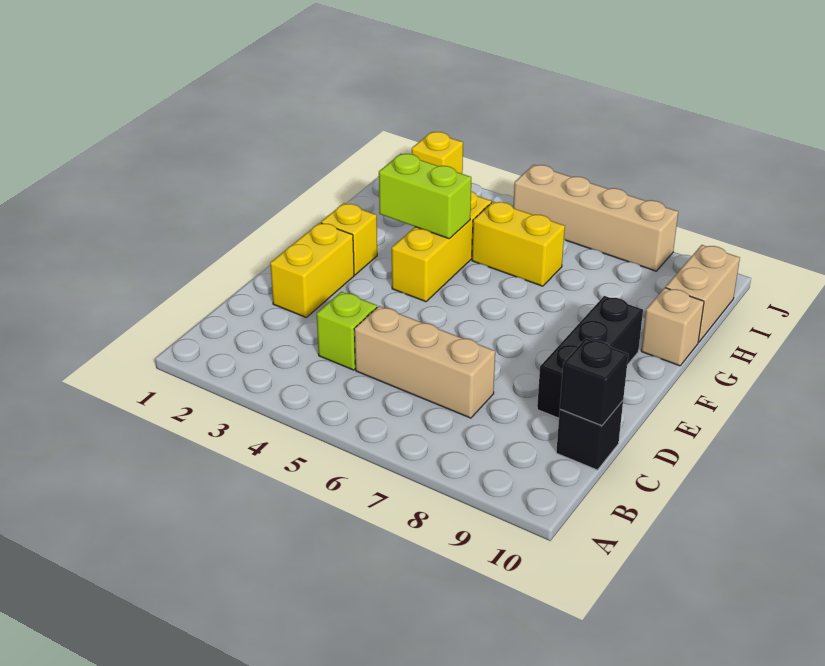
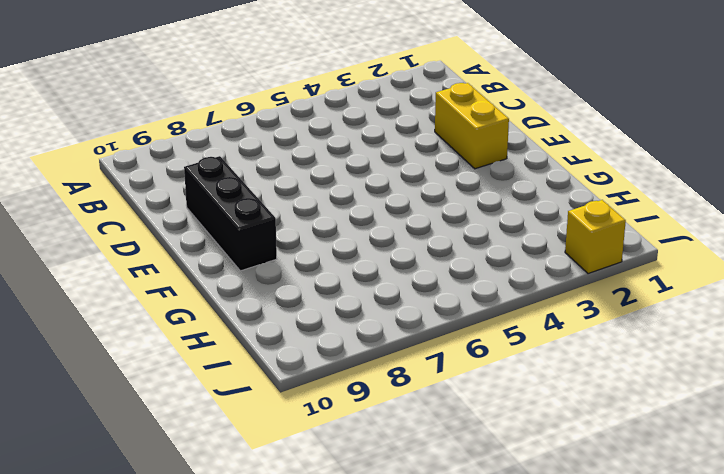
none -> lime 1x1 brick [317,292,377,370]
none -> tan 1x3 brick [354,306,495,418]
none -> black 1x1 brick [556,401,623,470]

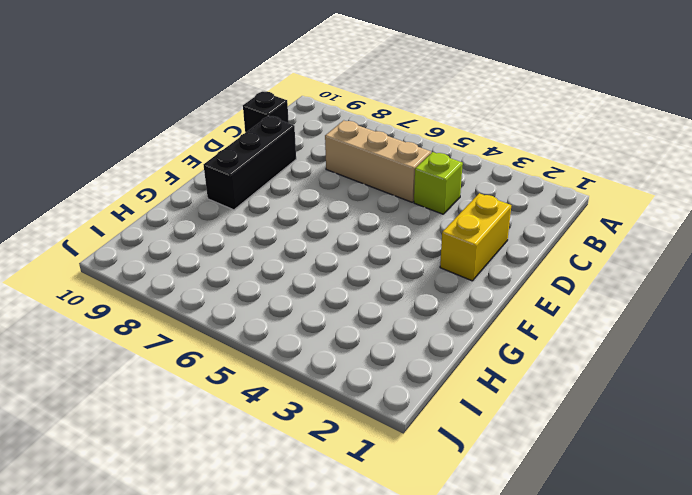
none -> yellow 1x1 brick [321,203,377,275]
none -> yellow 1x3 brick [392,191,491,302]
none -> tan 1x1 brick [641,288,704,366]

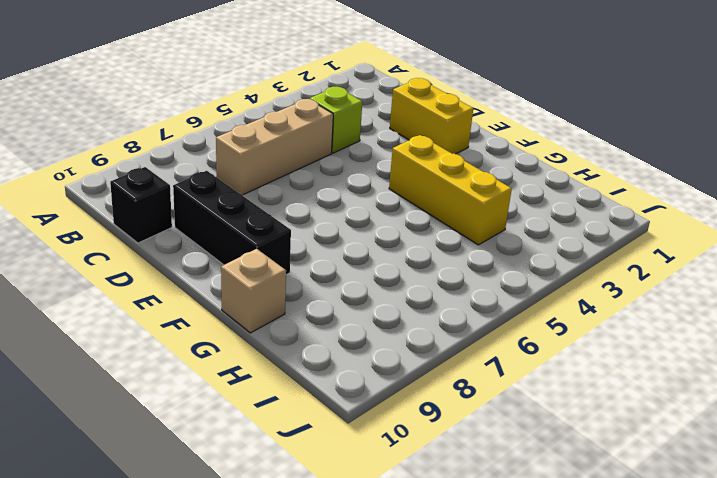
none -> yellow 1x1 brick [321,203,377,275]
none -> yellow 1x2 brick [472,202,565,286]
none -> tan 1x2 brick [666,245,740,342]

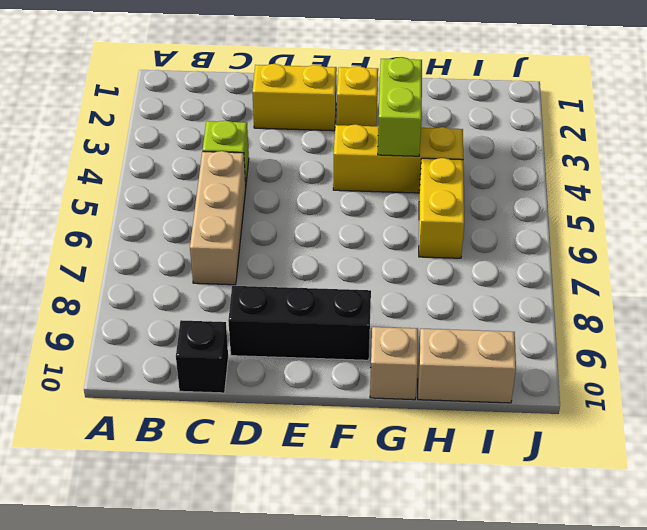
none -> yellow 1x1 brick [412,132,463,174]
none -> tan 1x4 brick [513,165,678,271]
none -> black 1x1 brick [560,338,628,426]

